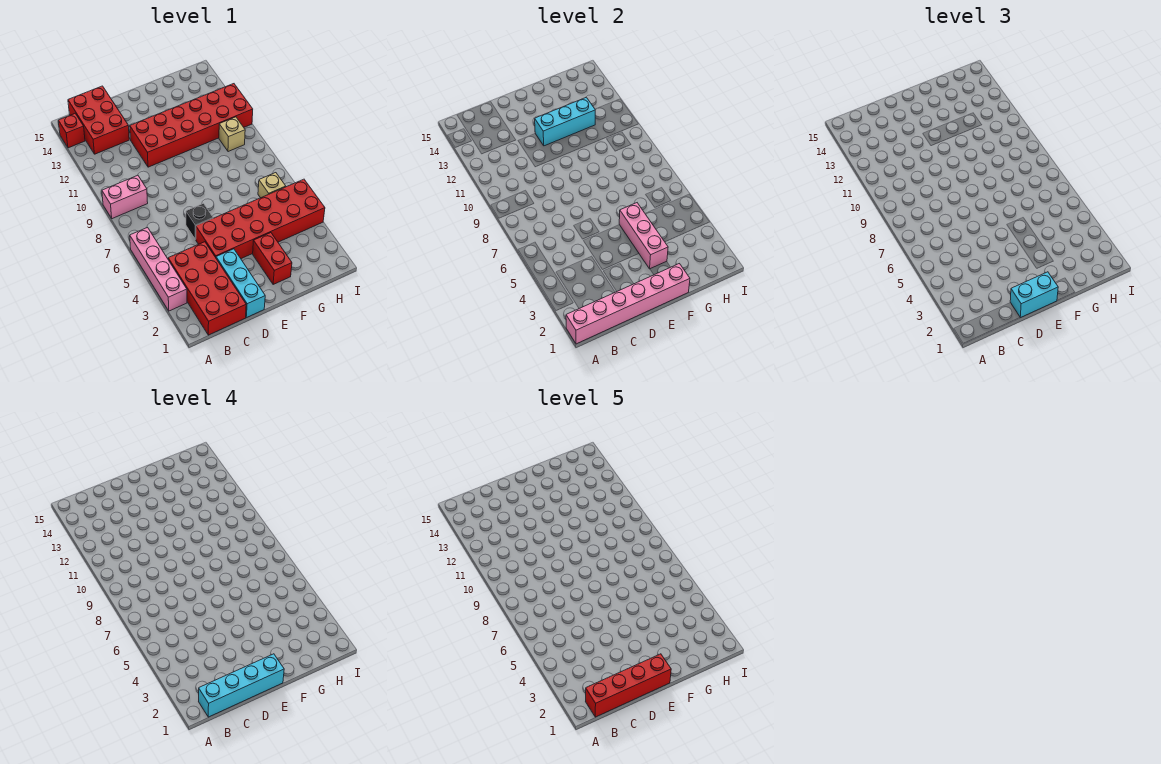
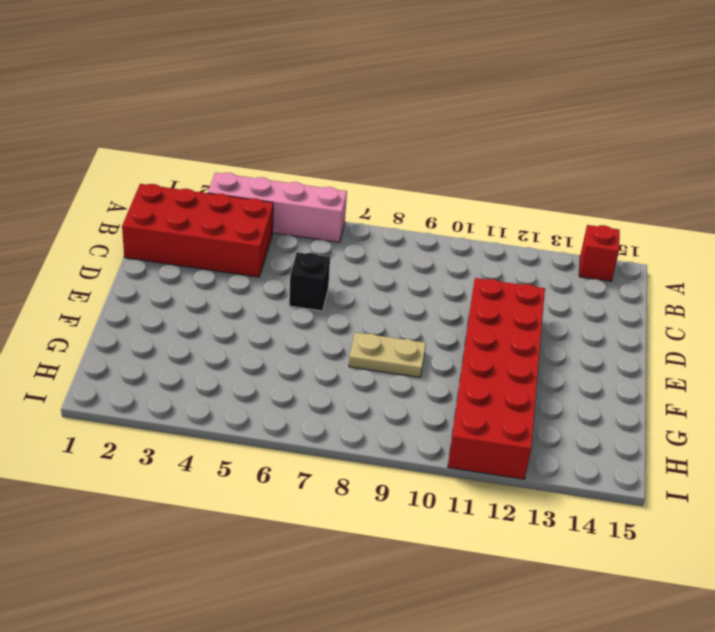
tan 1x2 plate [349,332,426,377] -> none
none -> pink 1x2 brick [102,175,148,219]
none -> red 2x3 brick [68,86,129,154]
none -> cyan 1x3 brick [216,249,265,318]

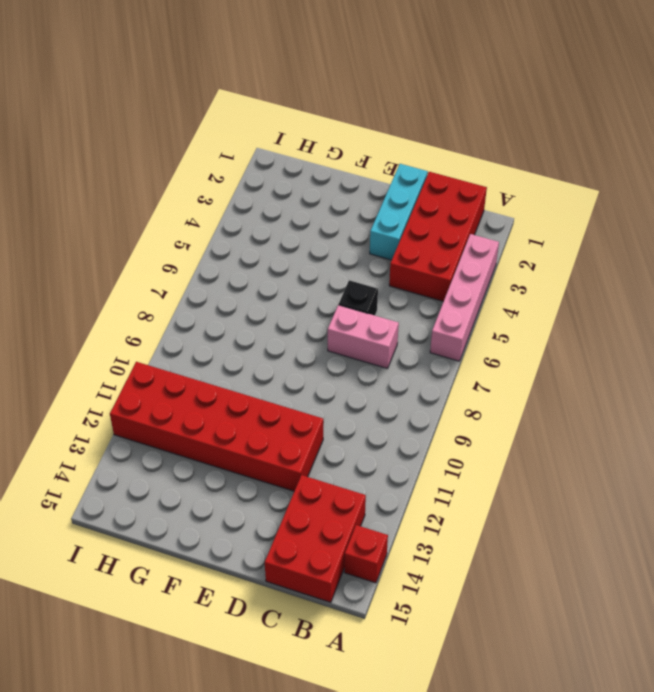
pink 1x2 brick [328,305,399,369] -> pink 1x2 brick moved to [102,175,148,219]
none -> red 2x6 brick [196,179,325,259]
none -> red 1x2 brick [253,233,292,285]
none -> tan 1x1 brick [258,173,286,198]

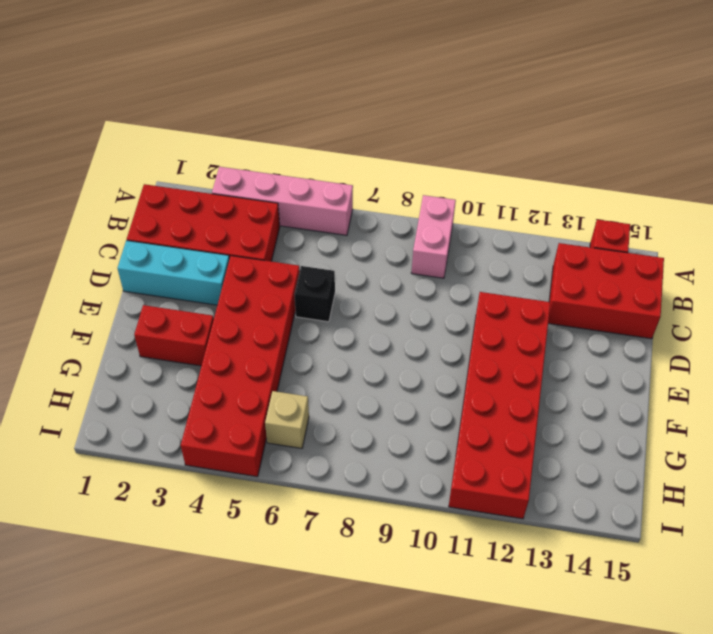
none -> tan 1x1 brick [219,117,245,152]
none -> pink 1x6 brick [566,264,690,344]
none -> cyan 1x3 brick [535,97,595,146]

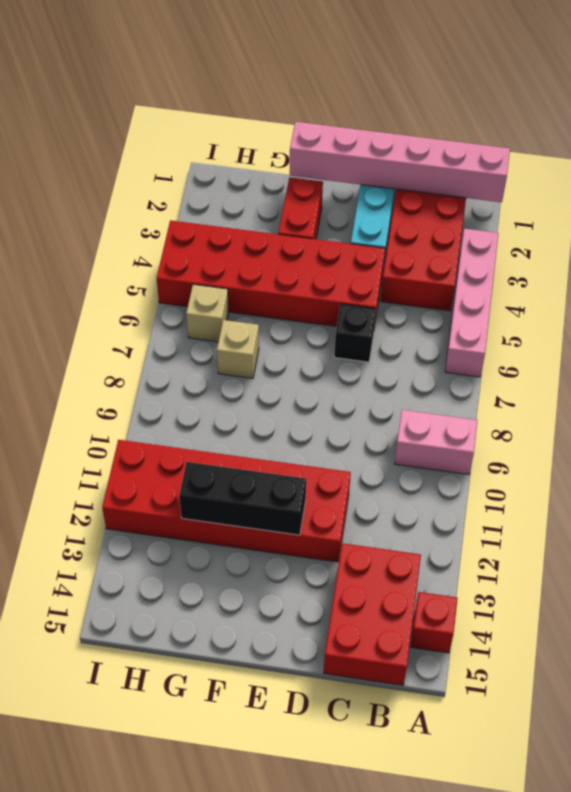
black 1x3 brick [179,462,306,535] -> cyan 1x3 brick [535,97,595,146]
tan 1x1 brick [217,320,259,378] -> tan 1x1 brick moved to [219,117,245,152]
none -> pink 1x3 brick [619,203,668,269]
none -> cyan 1x2 brick [1010,272,1058,318]
none -> cyan 1x4 brick [199,654,284,717]

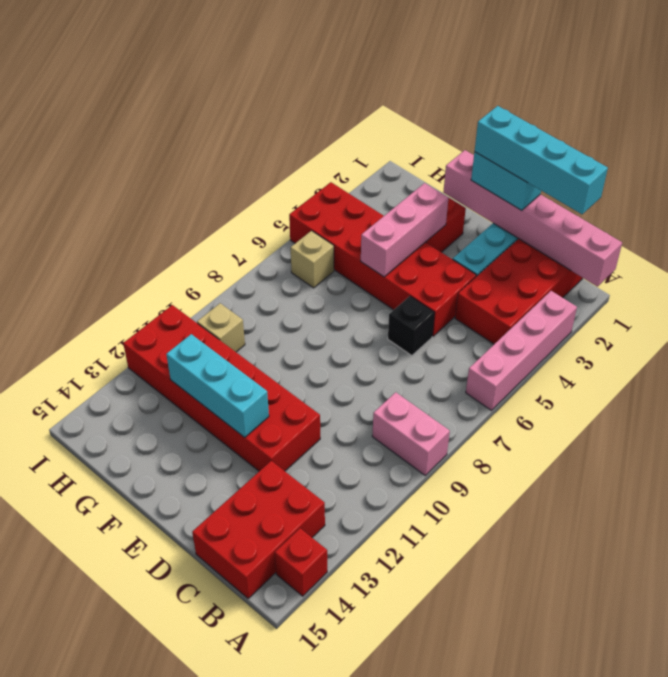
none -> red 1x4 brick [586,654,671,717]

